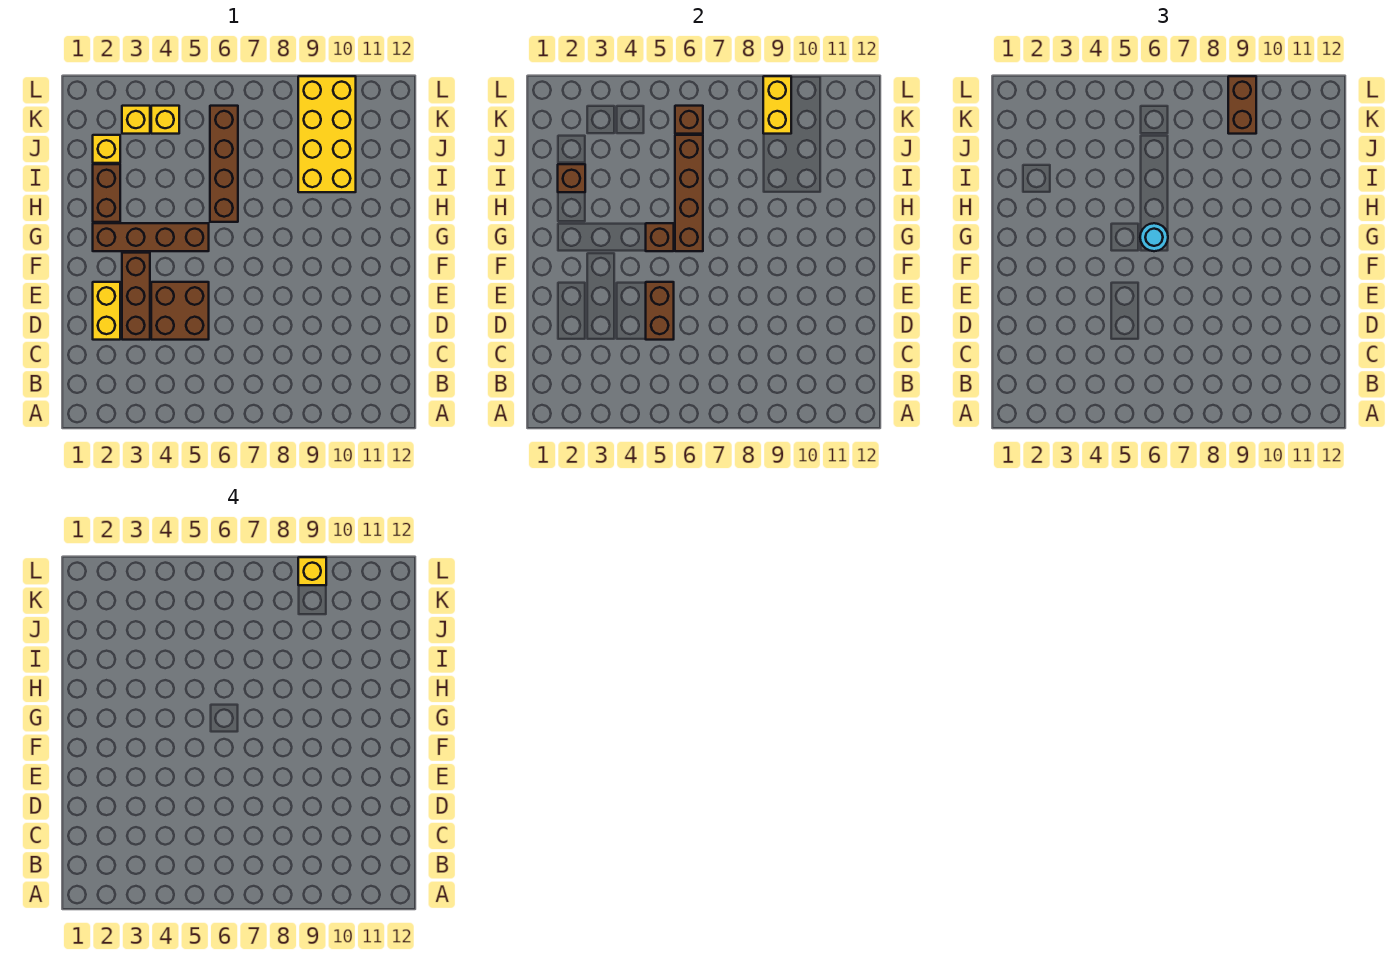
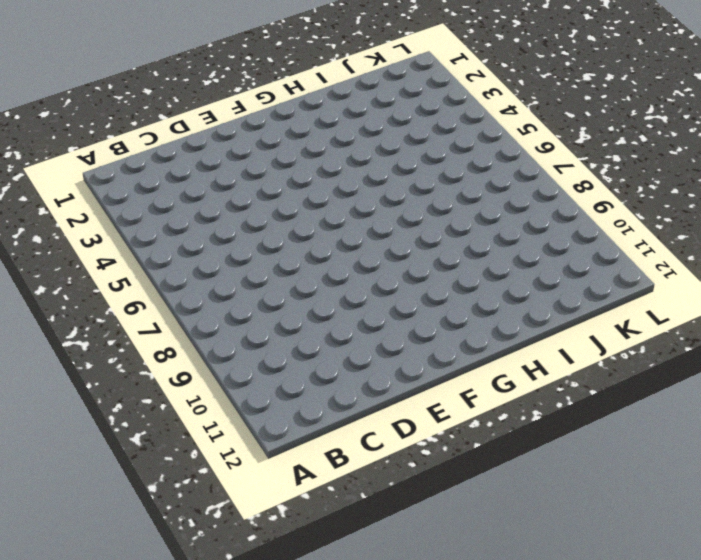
none -> yellow 1x2 brick [93,282,120,340]
none -> brown 1x3 brick [122,253,150,340]
none -> brown 2x2 brick [151,282,209,340]

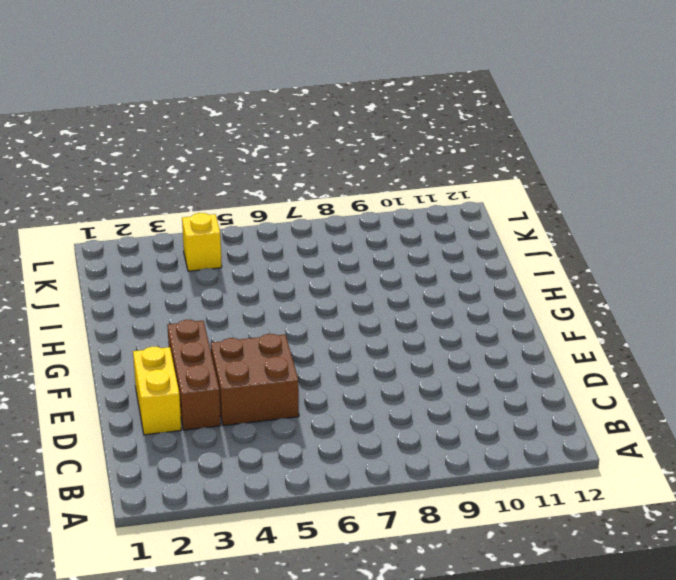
none -> brown 1x4 brick [93,223,209,251]
none -> brown 1x2 brick [93,164,120,222]
none -> brown 1x4 brick [210,106,238,222]

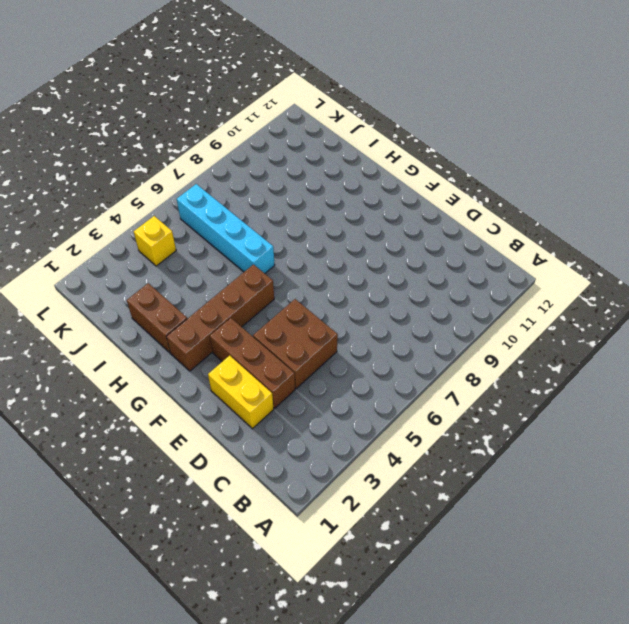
cyan 1x4 brick [177,184,275,273] -> brown 1x4 brick [210,106,238,222]
none -> yellow 2x4 brick [298,76,356,192]
none -> yellow 1x1 brick [93,135,120,163]
none -> yellow 1x1 brick [122,106,150,134]

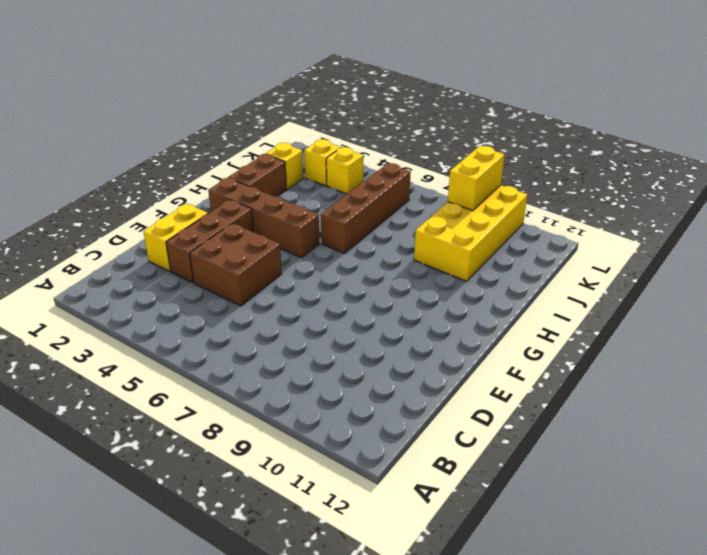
none -> brown 1x2 brick [646,282,674,340]
none -> brown 1x1 brick [646,223,674,251]
none -> brown 1x4 brick [675,135,703,251]

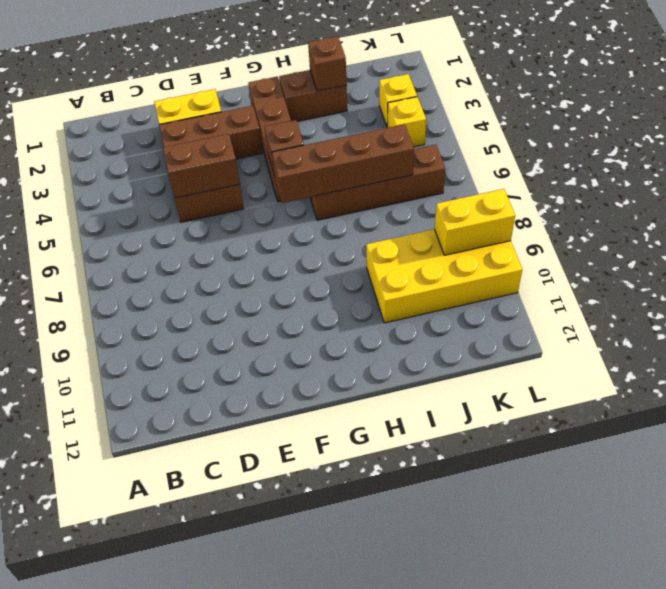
none -> yellow 1x1 brick [93,135,120,163]
none -> brown 1x1 brick [675,106,703,134]
none -> cyan 1x1 round brick [1140,223,1168,251]

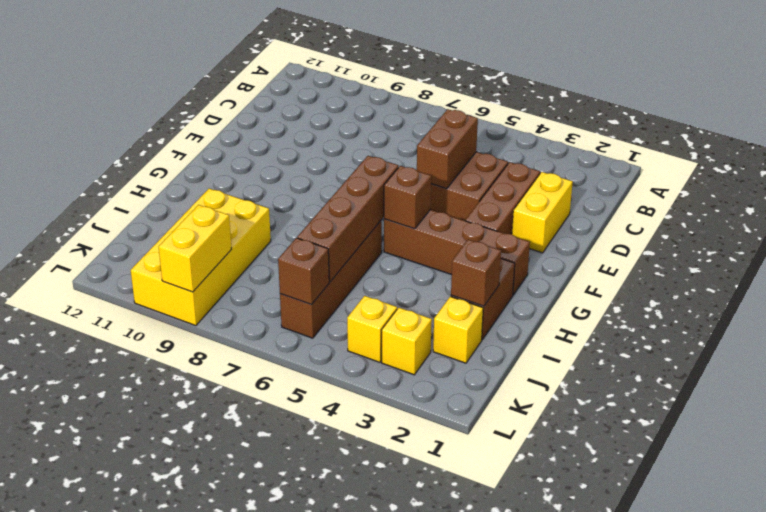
none -> cyan 1x1 round brick [1140,223,1168,251]
none -> brown 1x2 brick [1228,76,1256,134]
none -> yellow 1x1 brick [298,557,326,585]

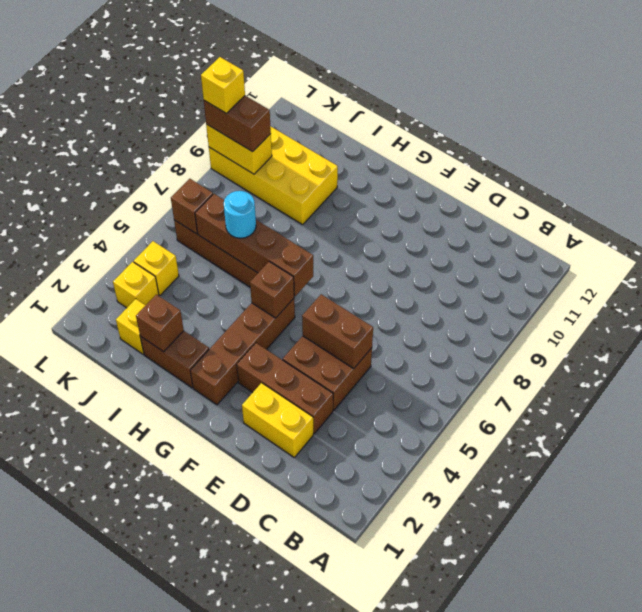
cyan 1x1 round brick [224,191,256,238] -> cyan 1x1 round brick moved to [1140,223,1168,251]

